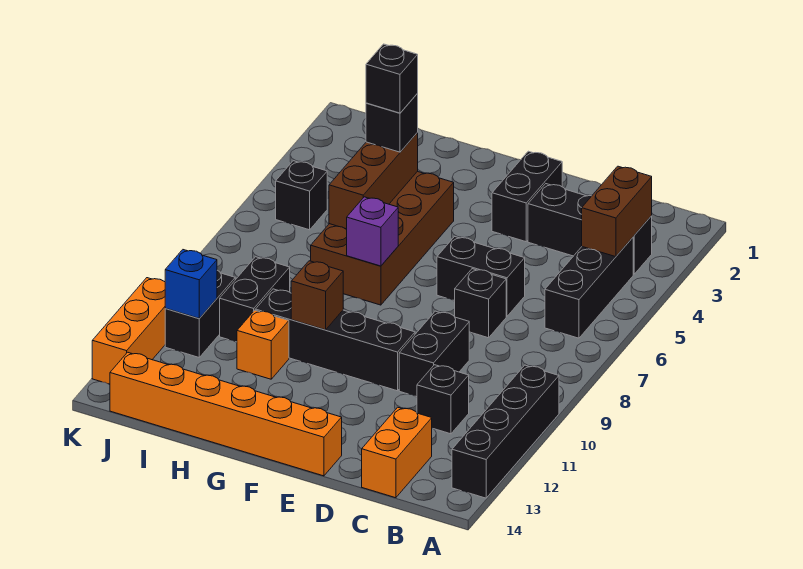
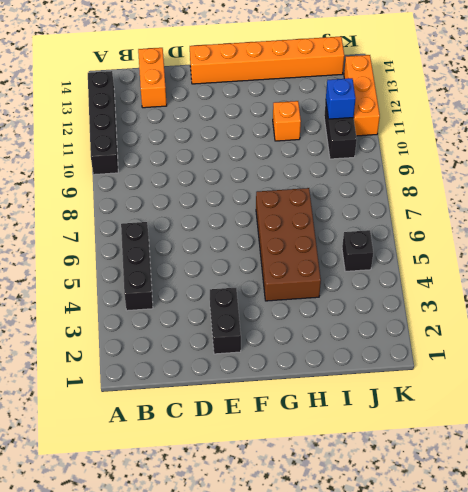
none -> black 1x3 brick [528,184,652,274]
none -> black 1x1 brick [417,365,469,434]
none -> black 1x2 brick [437,237,525,316]

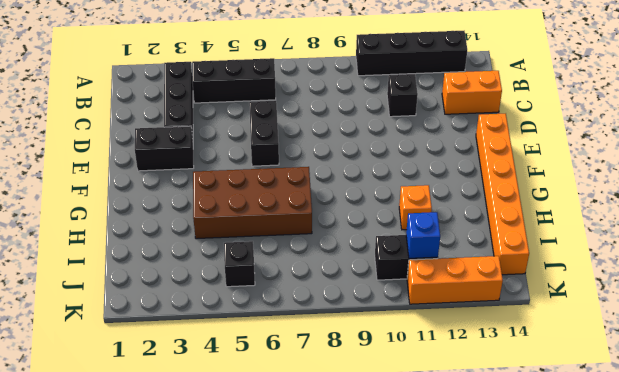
none -> black 1x1 brick [455,269,506,338]
none -> black 1x2 brick [399,311,469,397]
none -> black 1x4 brick [255,289,415,391]

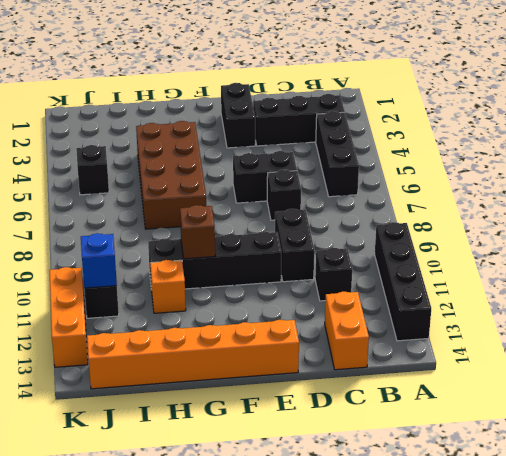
none -> black 1x2 brick [220,257,290,342]
none -> brown 1x2 brick [582,166,652,257]
none -> purple 1x1 brick [347,197,398,266]

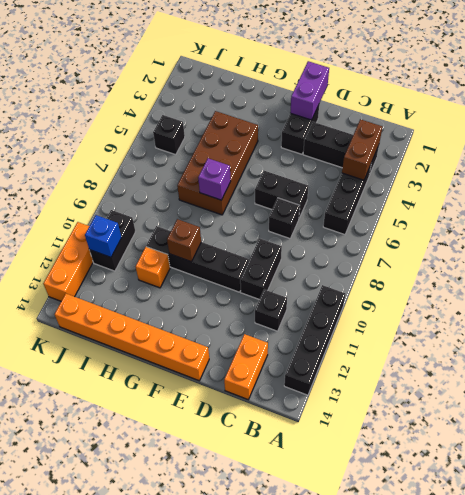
purple 1x2 brick [290,61,329,120] -> none
none -> black 1x2 brick [220,257,290,342]
none -> brown 1x3 brick [329,133,418,229]
none -> black 1x1 brick [366,94,418,152]

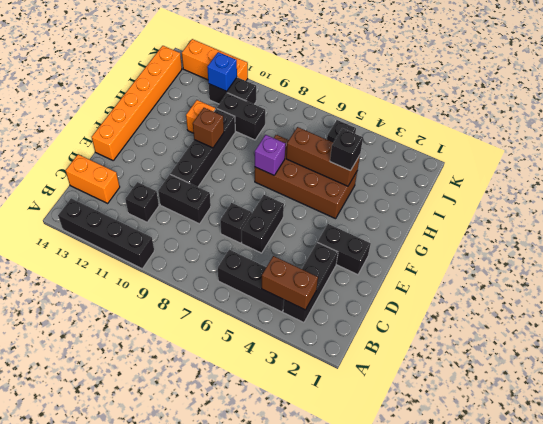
none -> black 1x1 brick [366,44,418,113]

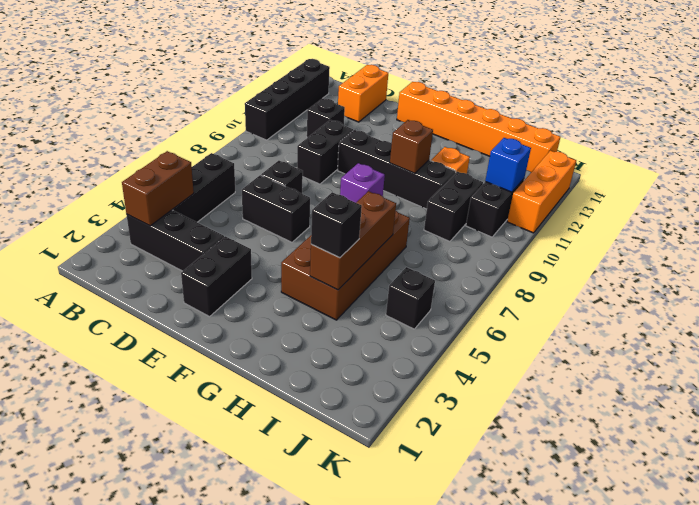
none -> black 1x1 brick [366,44,418,113]

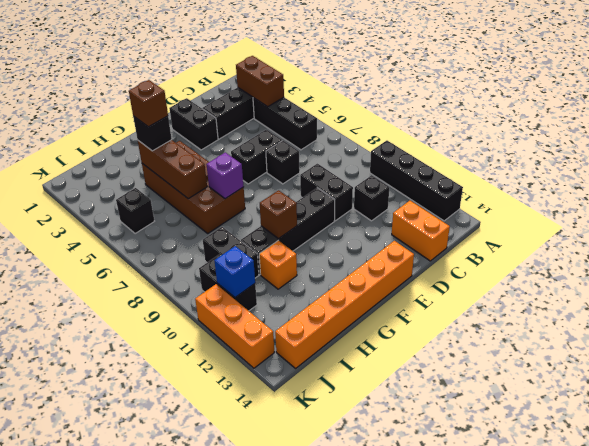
brown 1x1 brick [129,80,168,127] -> black 1x1 brick [366,44,418,113]

